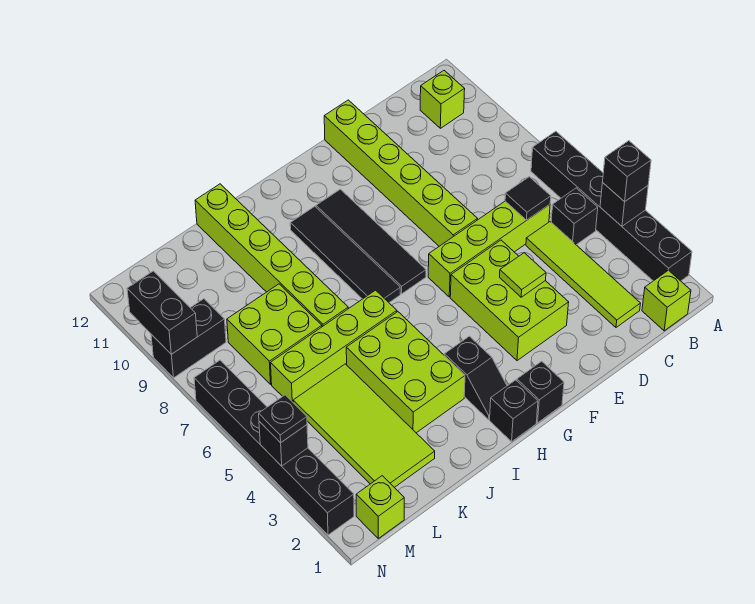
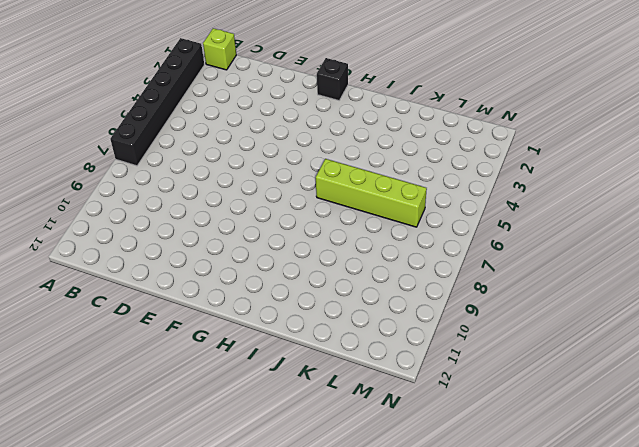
none -> black 1x1 brick [551,188,598,245]
none -> lime 1x1 brick [420,71,465,128]
none -> lime 1x4 tile [526,222,641,327]

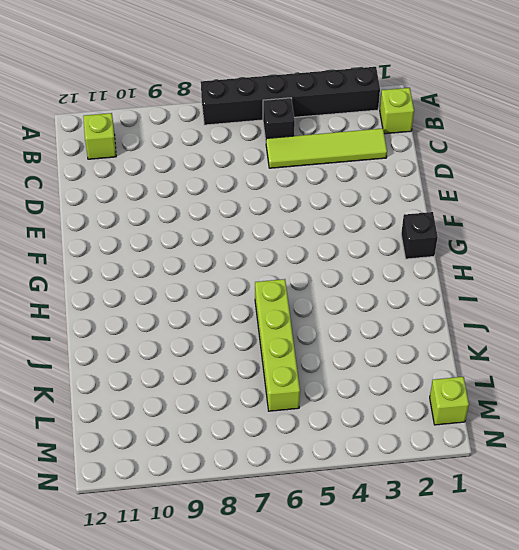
none -> lime 1x4 brick [428,201,550,297]
none -> lime 2x3 brick [450,240,569,361]
none -> lime 1x6 brick [324,100,477,246]

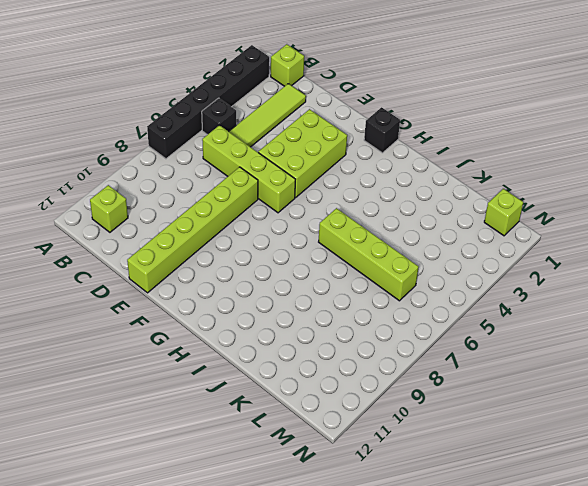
none -> black 1x4 tile [316,189,426,294]
none -> black 1x1 brick [490,380,538,442]
none -> black 1x2 slope [444,336,507,419]

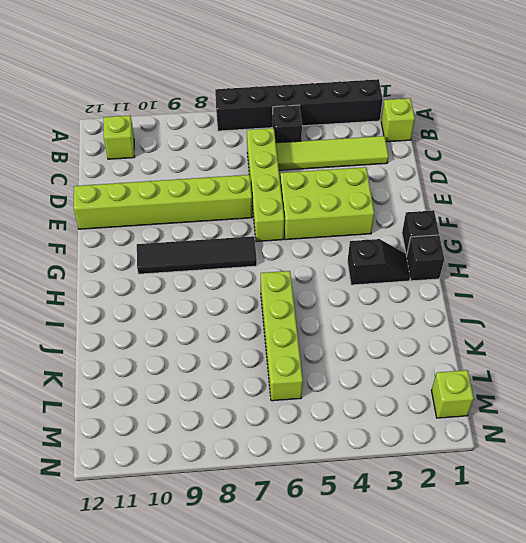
none -> black 1x4 tile [290,206,400,302]
none -> lime 2x3 brick [346,312,465,433]
none -> lime 1x6 brick [195,184,348,327]

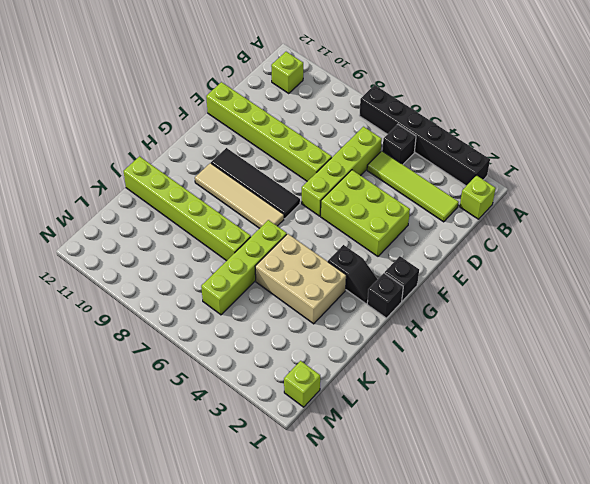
tan 1x4 tile [195,163,284,228] -> black 1x4 tile [290,206,400,302]
tan 2x3 brick [255,234,346,324] -> lime 2x3 brick [346,312,465,433]
none -> lime 2x4 tile [293,364,435,487]
none -> lime 2x2 brick [227,284,322,384]
none -> black 1x2 brick [151,299,226,378]

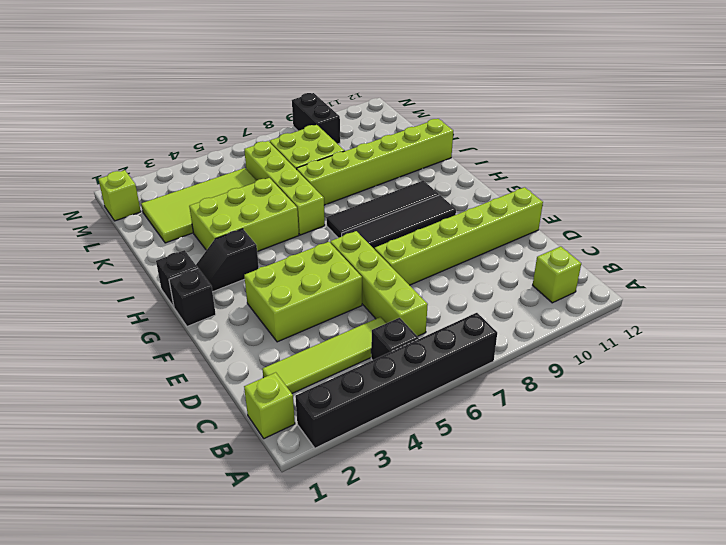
none -> black 1x6 brick [194,360,354,535]
none -> black 1x1 brick [600,183,648,226]
none -> black 1x1 tile [505,177,551,220]

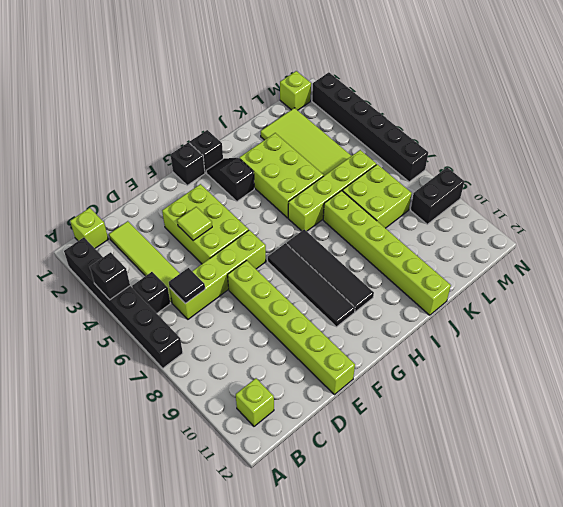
none -> black 1x1 brick [259,421,308,466]
none -> black 1x2 brick [127,271,197,354]
none -> black 1x1 brick [603,141,651,202]

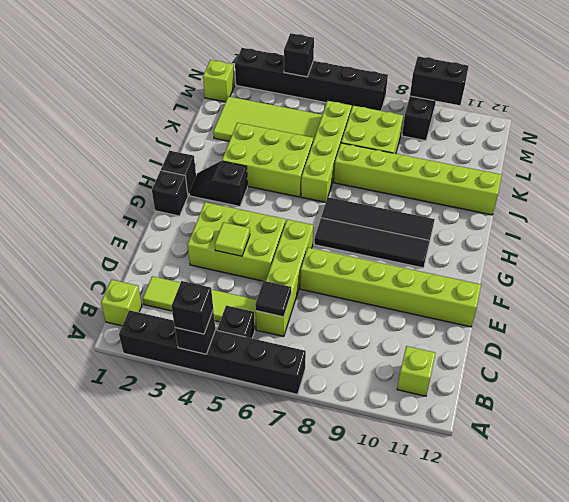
none -> black 1x1 plate [259,395,307,443]

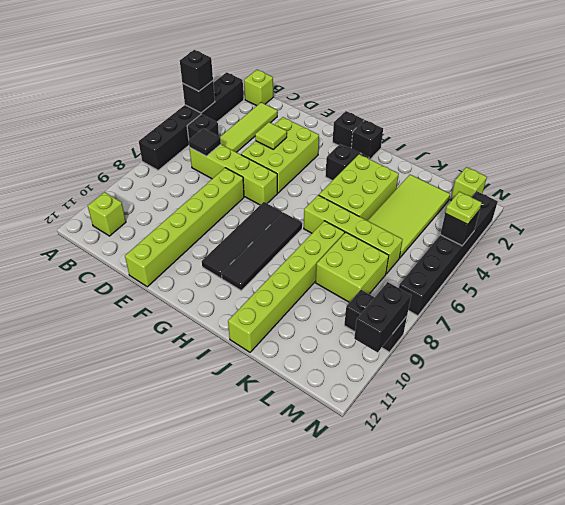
lime 1x1 plate [445,192,482,225] -> black 1x1 plate [259,395,307,443]

